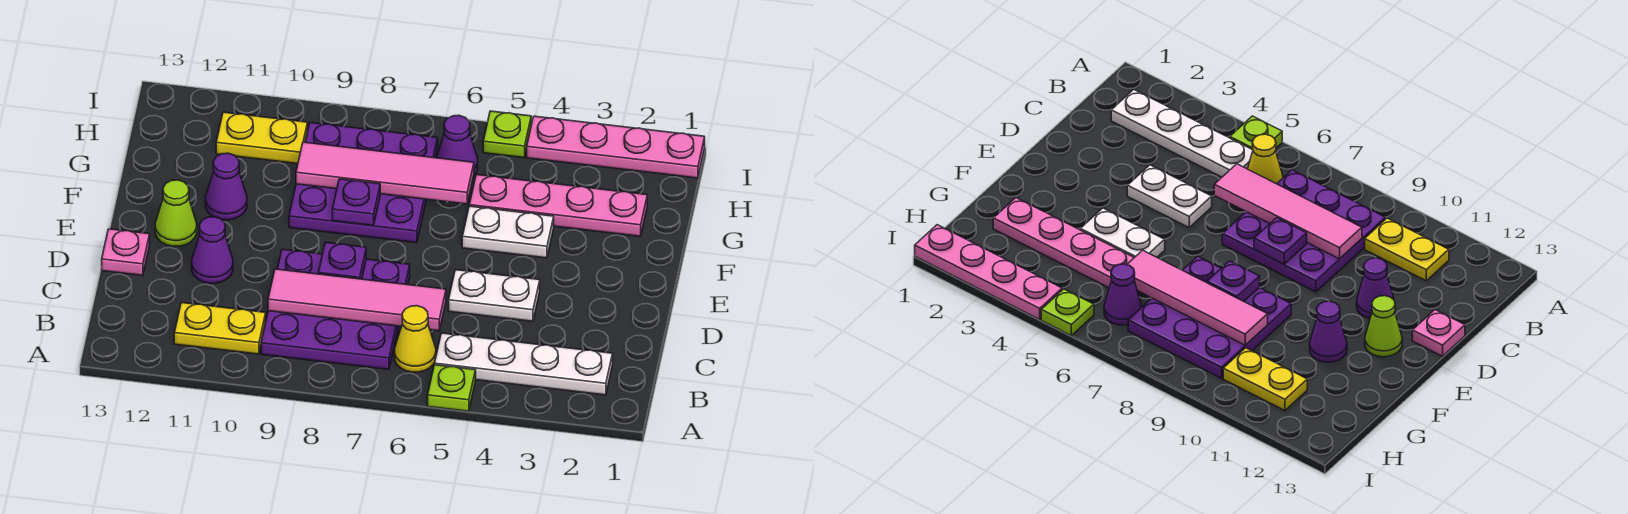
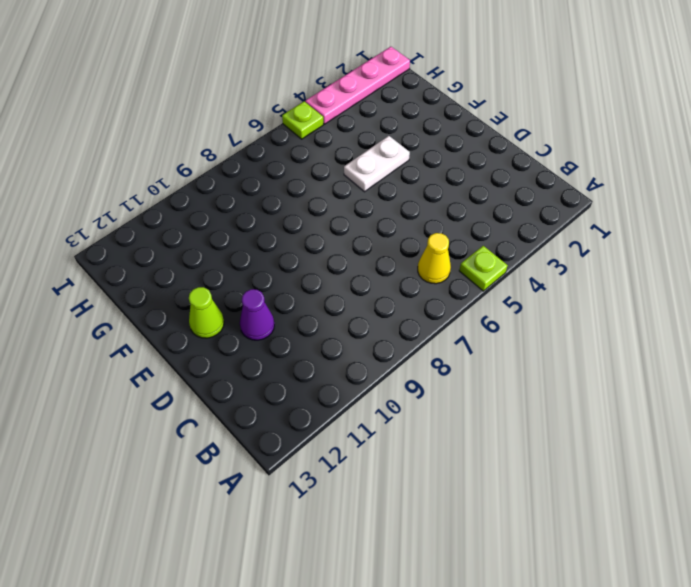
none -> white 1x4 plate [435,333,613,395]
none -> purple 3x3 plate [261,249,410,369]
none -> yellow 1x2 plate [174,303,266,354]

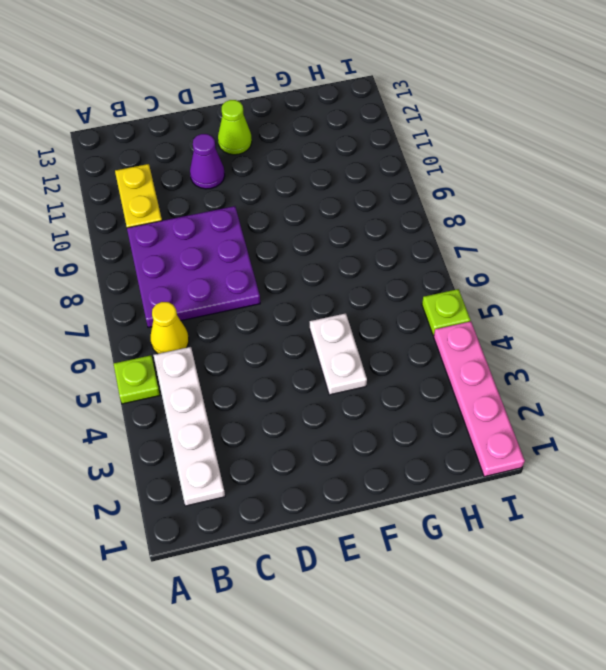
none -> white 1x2 plate [449,270,540,321]
none -> pink 1x1 plate [102,229,150,275]
none -> purple 3x3 plate [289,123,438,243]

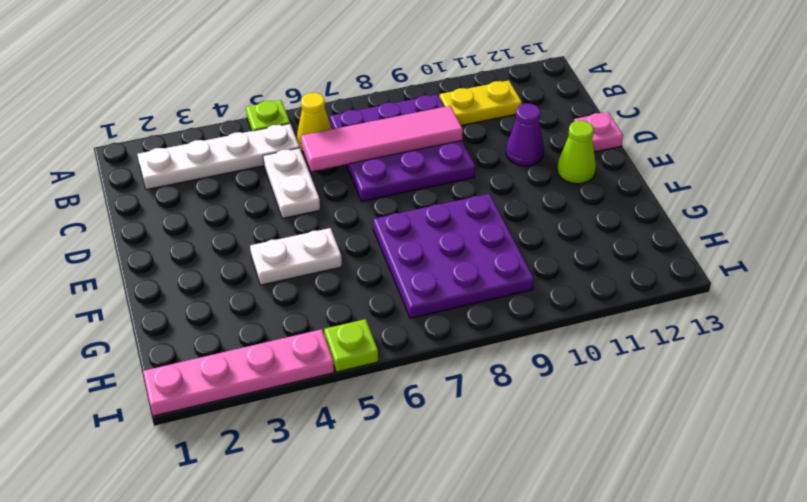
white 1x2 plate [263,148,320,218] -> white 1x2 plate turned to [449,270,540,321]
none -> purple 1x1 cone [206,153,247,220]
none -> pink 1x4 plate [469,175,647,236]
none -> purple 1x1 cone [437,115,478,175]

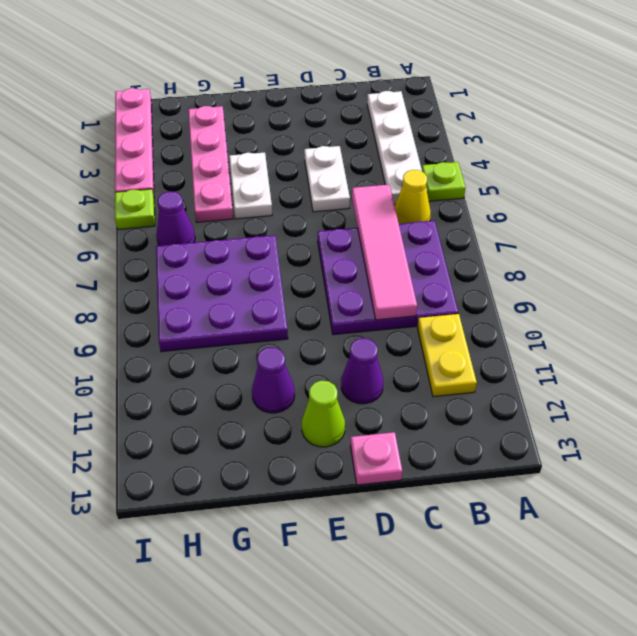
none -> yellow 1x2 plate [216,112,308,164]
none -> purple 1x1 plate [318,242,366,279]
none -> purple 1x1 plate [332,179,380,225]

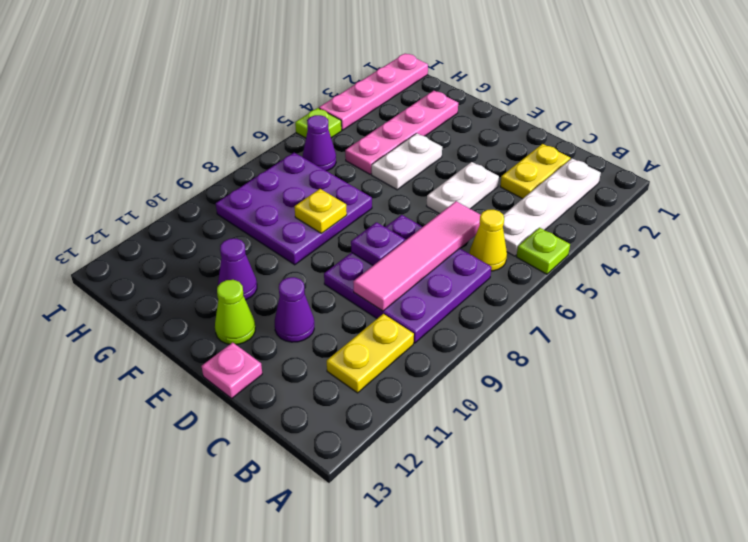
yellow 1x2 plate [500,144,570,199] -> yellow 1x2 plate moved to [216,112,308,164]
yellow 1x1 plate [295,189,347,234] -> purple 1x1 plate [332,179,380,225]
none -> pink 1x4 tile [296,142,474,204]

